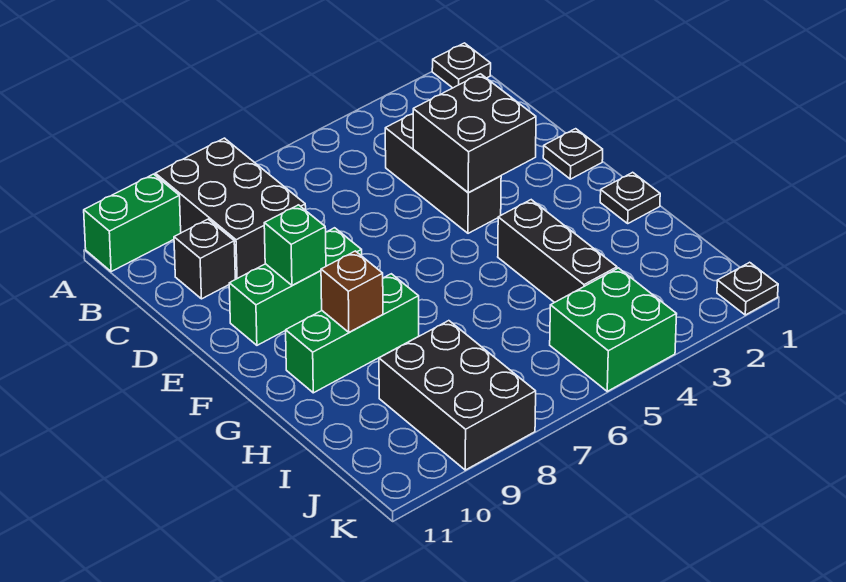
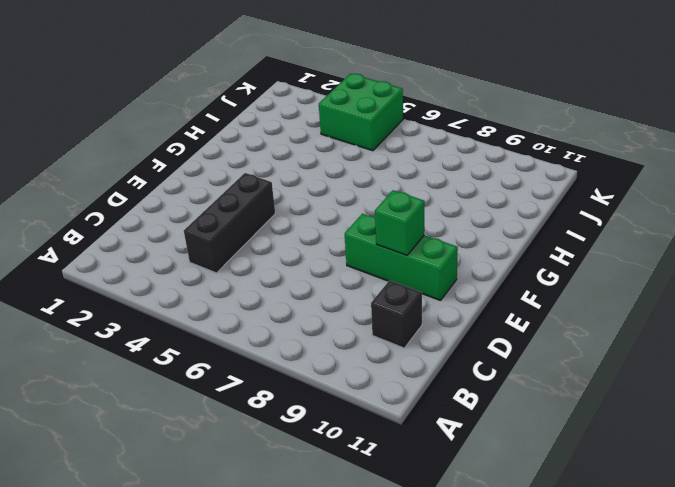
none -> black 1x1 plate [432,43,491,88]
none -> black 2x3 brick [155,138,306,279]
none -> green 1x2 brick [84,174,181,272]

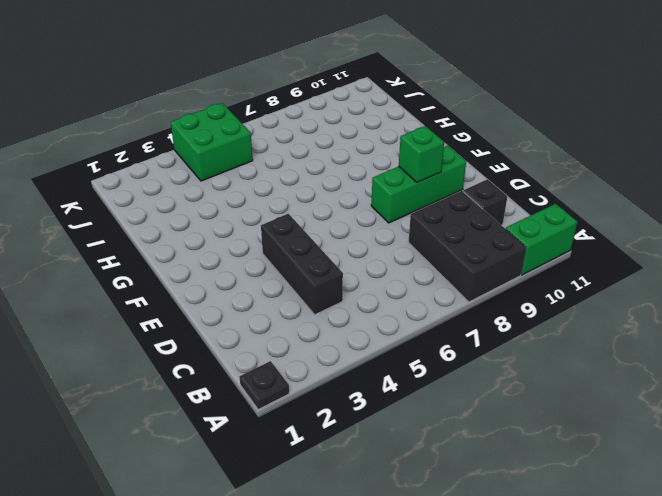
none -> black 1x1 plate [543,129,603,179]
none -> black 1x1 plate [600,172,660,223]
none -> black 1x3 brick [498,200,617,303]

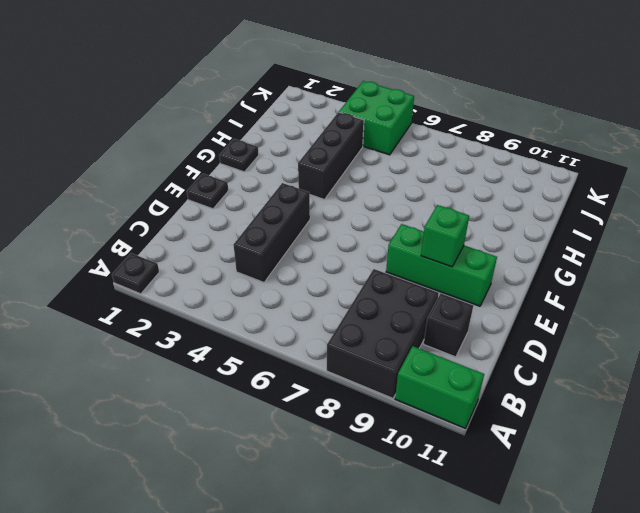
none -> green 1x3 brick [286,274,419,393]
none -> black 2x3 brick [379,321,536,470]
none -> black 1x1 plate [717,262,778,315]

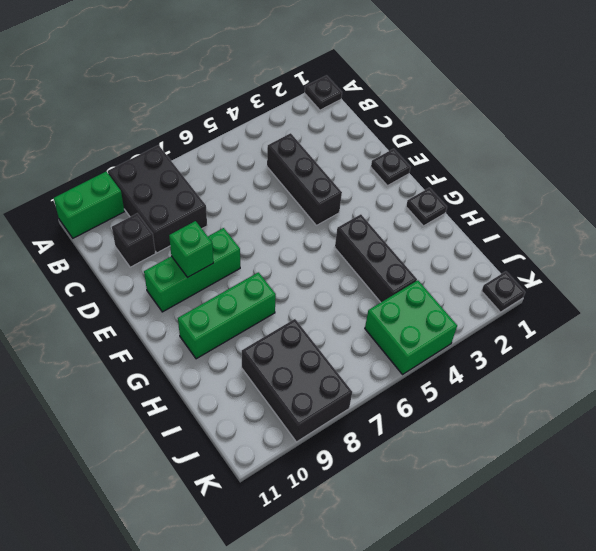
none -> black 2x2 brick [413,74,536,193]
none -> brown 1x1 brick [321,251,383,332]

